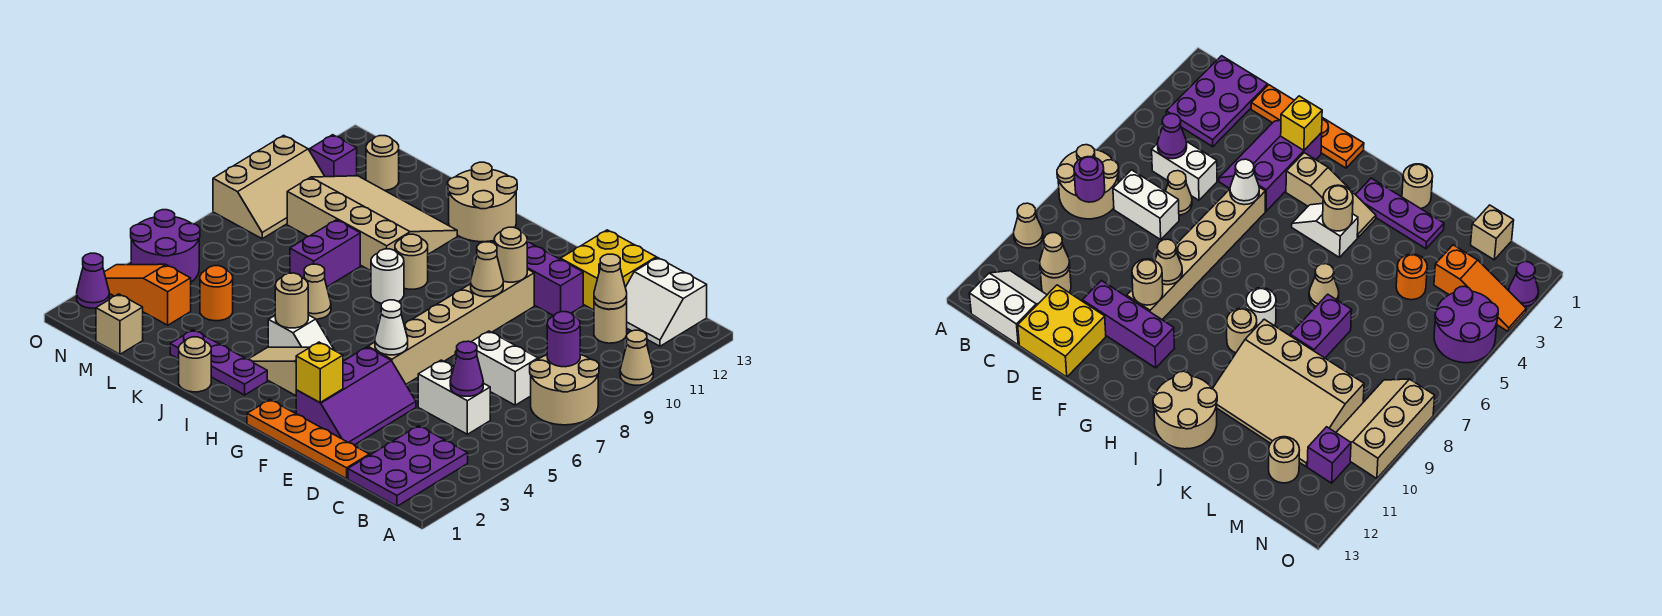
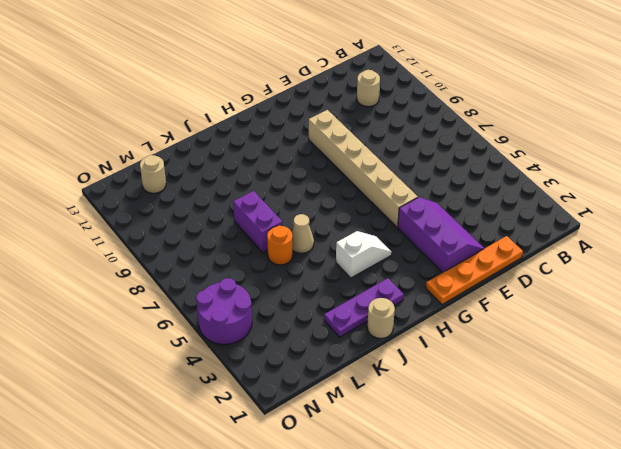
orange 1x1 round brick [267,226,293,265] -> orange 1x1 round brick moved to [200,266,233,321]
none -> tan 2x2 round brick [530,355,599,425]
none -> tan 1x1 cone [620,330,653,385]
none -> purple 2x3 plate [348,426,468,506]
none -> white 2x2 slope [625,258,707,346]

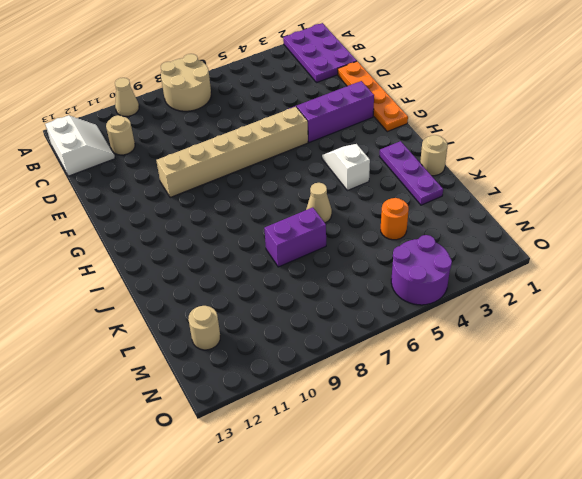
purple 2x3 plate [283,23,357,83] -> purple 2x3 plate turned to [348,426,468,506]
none -> white 1x2 brick [418,360,490,434]
none -> white 1x2 brick [472,331,538,405]
none -> tan 1x1 cone [1166,171,1192,215]
none -> yellow 2x2 brick [561,230,656,310]

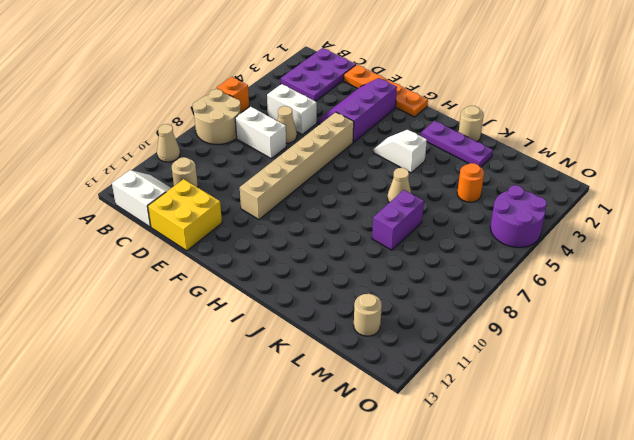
orange 1x1 brick [217,77,249,112] -> none
none -> purple 1x3 brick [492,241,583,316]
none -> tan 1x3 slope [248,347,310,396]
none -> white 1x1 round brick [371,249,404,303]
none -> tan 1x1 round brick [395,234,428,289]

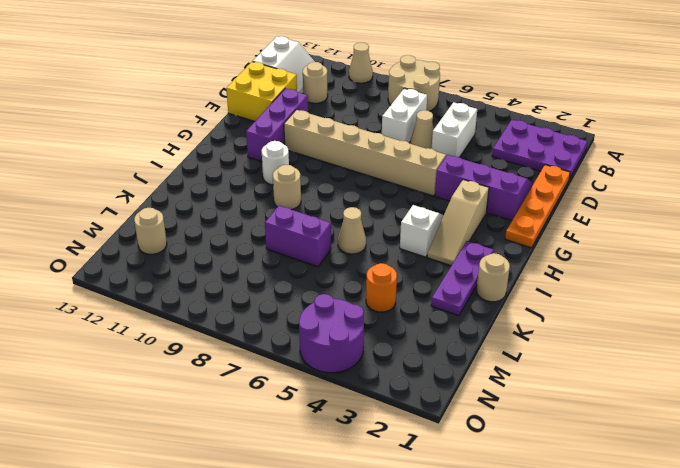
white 1x1 round brick [262,141,289,185] -> white 1x1 round brick moved to [371,249,404,303]
none -> tan 2x2 round brick [448,162,517,242]
none -> tan 3x4 slope [287,176,457,271]
none -> tan 1x1 brick [96,294,143,354]
none -> orange 1x3 slope [104,264,191,325]

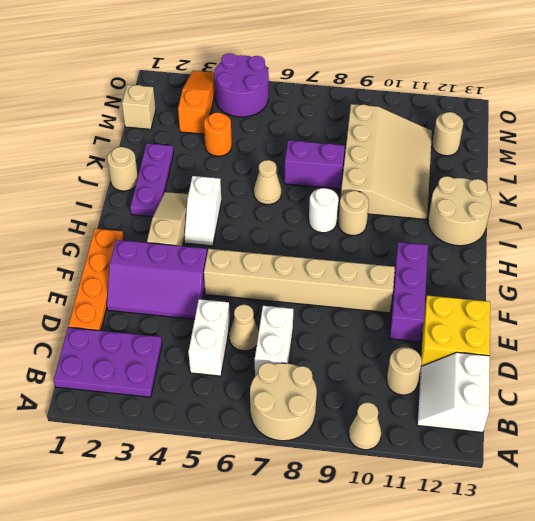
none -> tan 2x3 slope [213,135,325,239]
none -> purple 1x1 brick [310,135,357,177]
none -> purple 1x1 cone [77,253,109,308]
none -> purple 1x1 round brick [547,312,580,367]

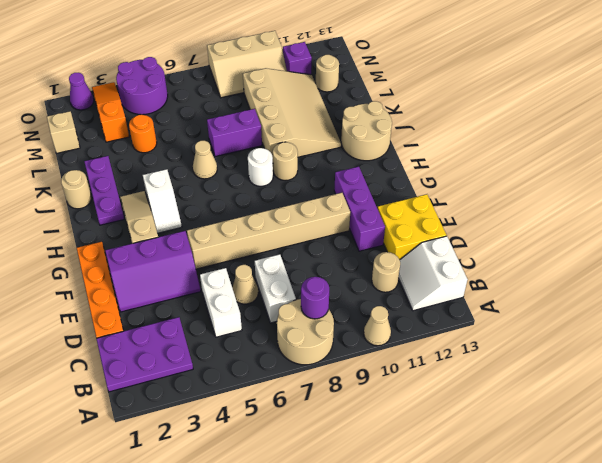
none -> purple 1x1 cone [450,341,483,396]
none -> tan 1x1 cone [594,254,627,309]
none -> yellow 1x1 brick [296,342,343,402]
none -> white 1x1 cone [375,300,408,355]

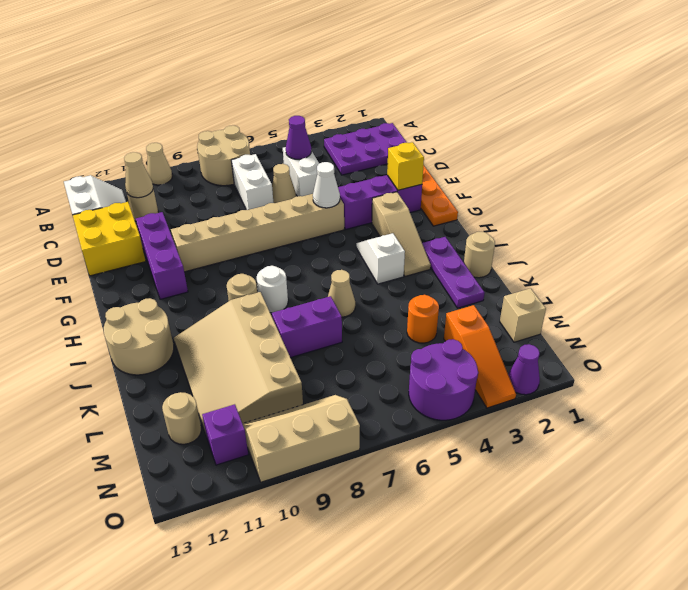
none -> purple 1x1 round brick [547,312,580,367]
none -> tan 1x1 cone [471,242,503,297]
none -> tan 1x1 round brick [494,227,527,282]
none -> tan 1x1 round brick [275,273,308,328]

